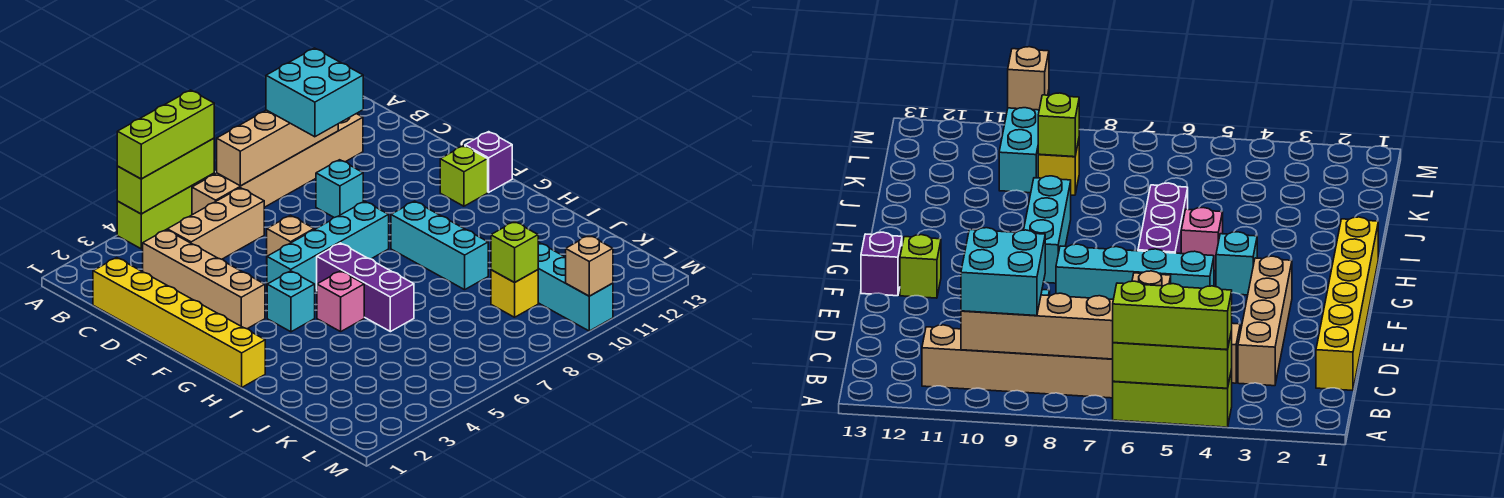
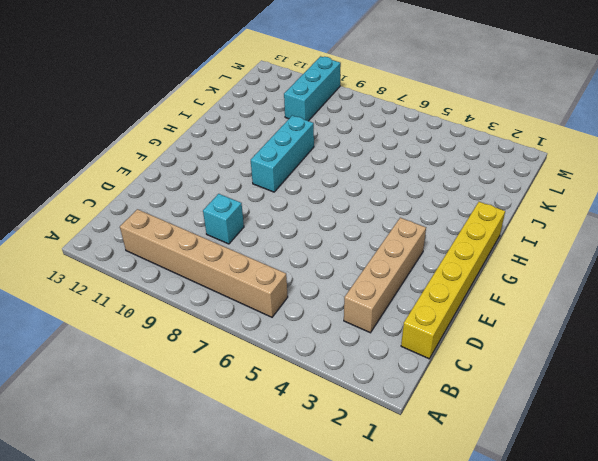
none -> lime 1x3 brick [117,173,214,249]
none -> tan 1x3 brick [167,188,264,259]
none -> tan 1x1 brick [267,215,314,256]

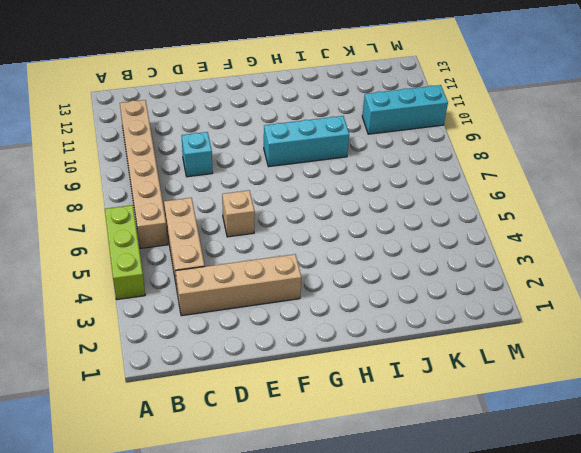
none -> yellow 1x6 brick [93,258,265,387]
none -> cyan 1x4 brick [267,201,389,290]
none -> lime 1x1 brick [440,146,488,206]

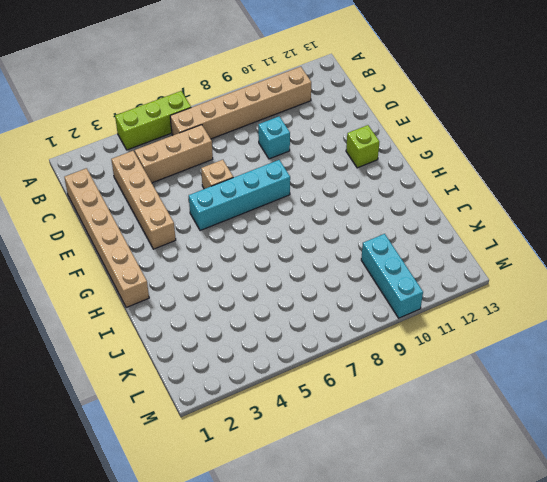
tan 1x6 brick [64,168,149,308] -> yellow 1x6 brick [93,258,265,387]
none -> purple 1x1 brick [465,132,512,192]
none -> cyan 1x1 brick [267,271,315,332]
none -> purple 1x3 brick [317,243,414,332]

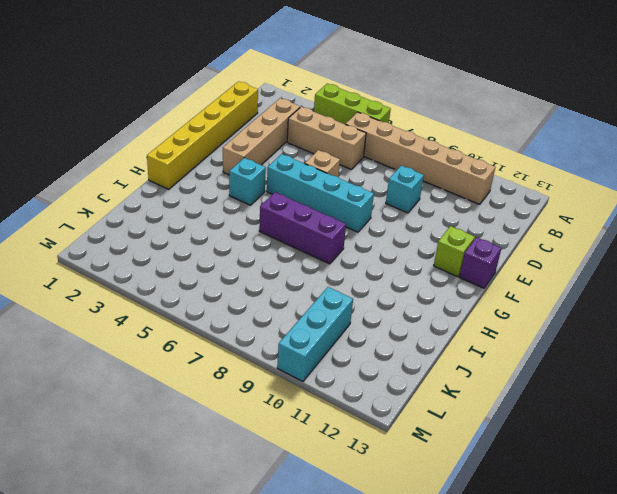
purple 1x3 brick [259,192,346,264] -> purple 1x3 brick turned to [317,243,414,332]
none -> cyan 1x3 brick [391,201,488,290]
none -> pink 1x1 brick [317,271,364,332]
none -> yellow 1x1 brick [491,270,538,317]

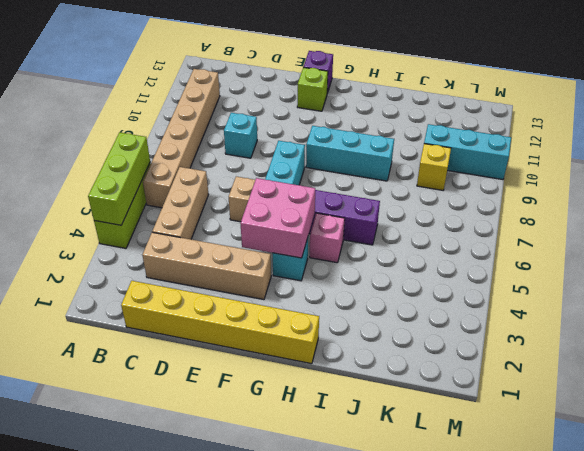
pink 2x2 brick [241,178,315,258] -> none
none -> tan 1x4 brick [217,110,338,186]
none -> lime 1x1 brick [491,222,538,282]
none -> tan 1x1 brick [566,235,613,296]

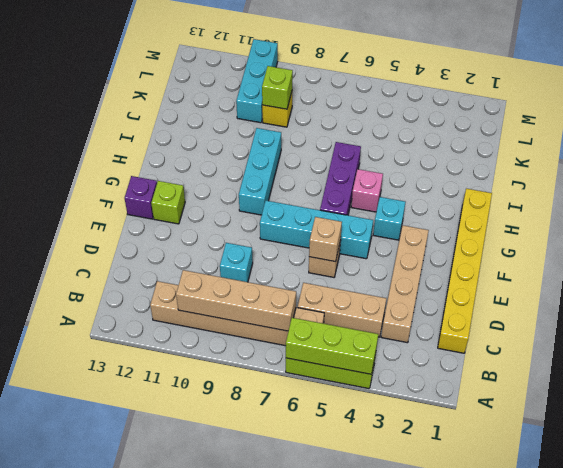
tan 1x1 brick [309,217,342,262] -> tan 1x1 brick moved to [566,235,613,296]
none -> lime 1x3 brick [117,90,214,179]
none -> cyan 2x2 brick [266,48,363,137]

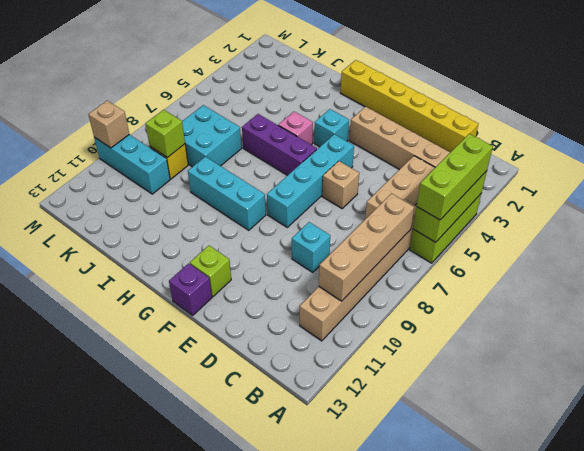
cyan 2x2 brick [182,105,242,167] -> cyan 2x2 brick moved to [266,48,363,137]

